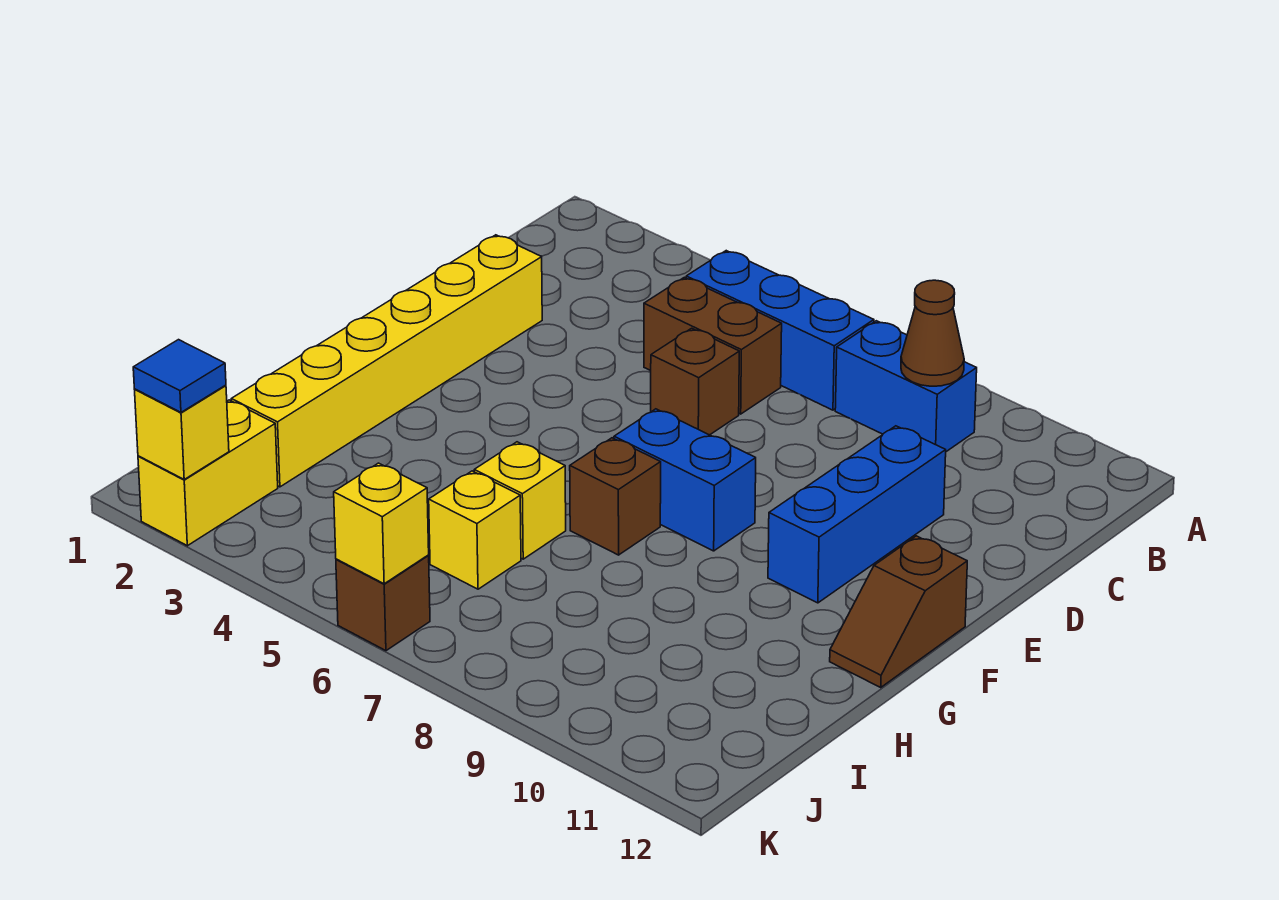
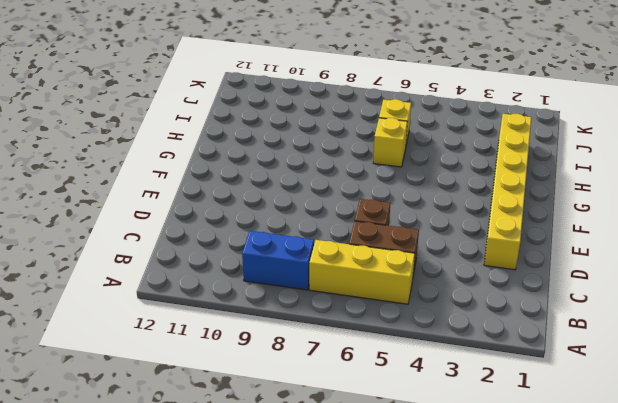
yellow 1x3 brick [309,240,415,304] -> blue 1x3 brick [686,251,874,410]
none -> blue 1x3 brick [768,426,946,603]
none -> blue 1x2 brick [614,409,756,551]
none -> brown 1x2 slope [830,536,967,687]

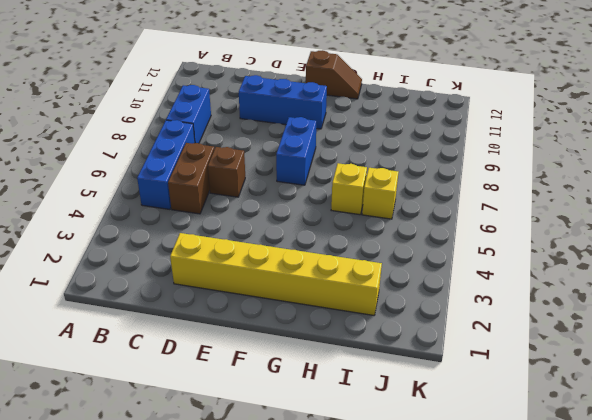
none -> brown 1x1 brick [570,438,661,555]
none -> yellow 1x2 brick [138,400,278,546]
none -> brown 1x1 brick [336,556,430,651]

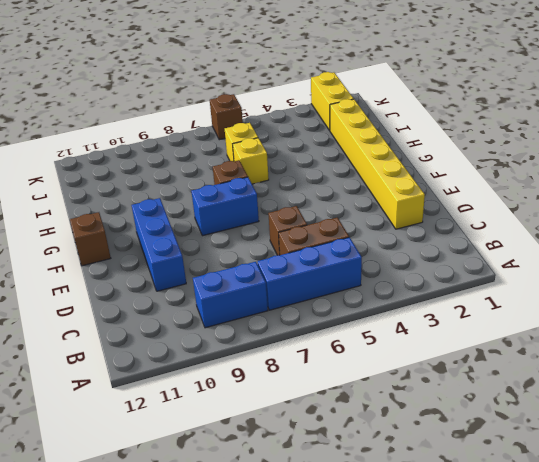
none -> brown 1x1 cone [901,280,964,386]
none -> yellow 1x1 brick [135,385,229,479]
none -> yellow 1x1 brick [334,463,429,584]

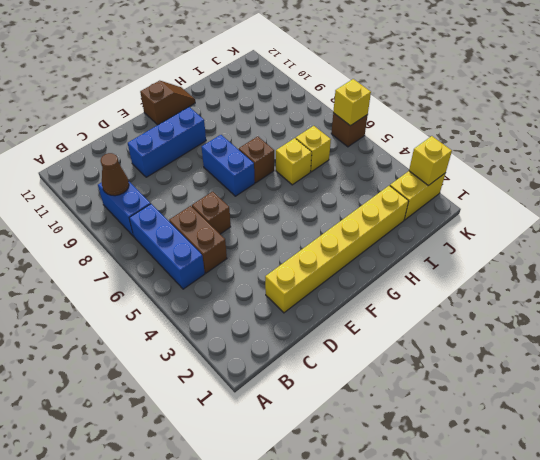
none -> blue 1x1 tile [133,340,226,412]

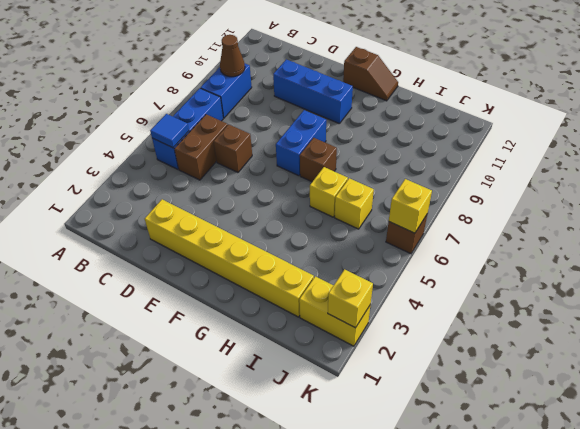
blue 1x1 tile [150,114,189,148] -> blue 1x1 tile moved to [133,340,226,412]

